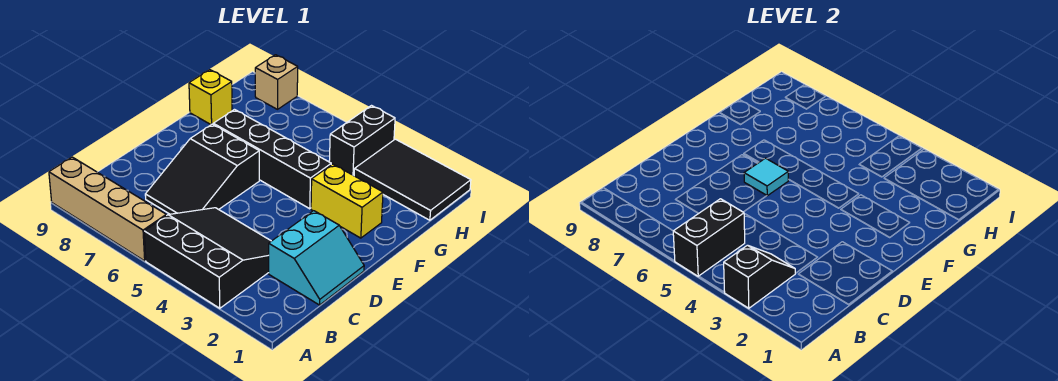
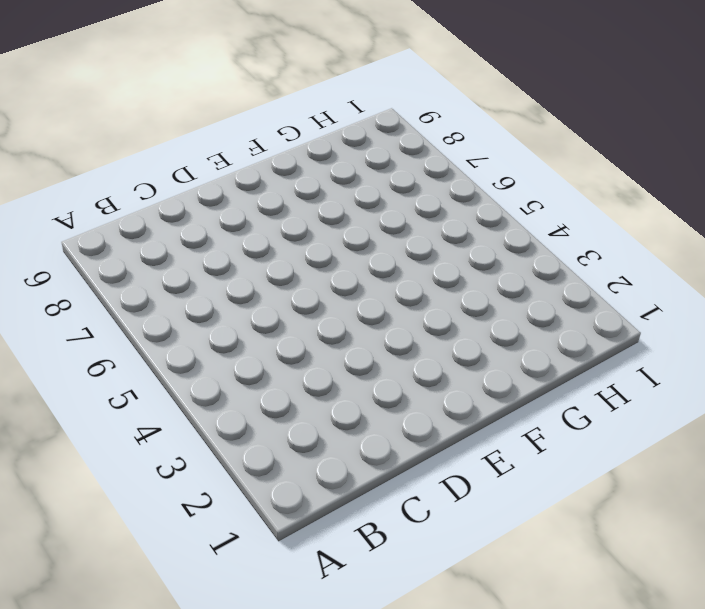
none -> black 3x3 slope [144,208,271,308]
none -> tan 1x4 brick [49,157,166,261]
none -> cyan 2x2 slope [269,211,364,305]

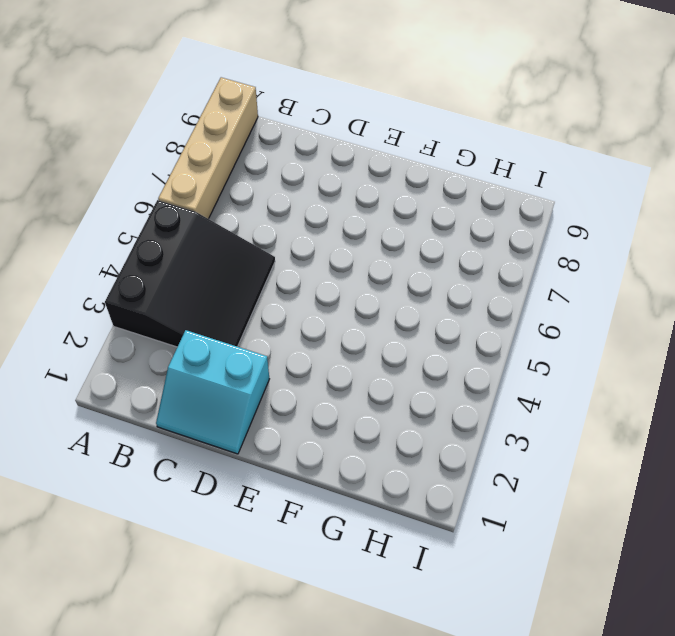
none -> black 2x3 slope [145,124,259,214]
none -> yellow 1x2 brick [311,164,383,238]
none -> black 1x4 brick [213,110,331,209]

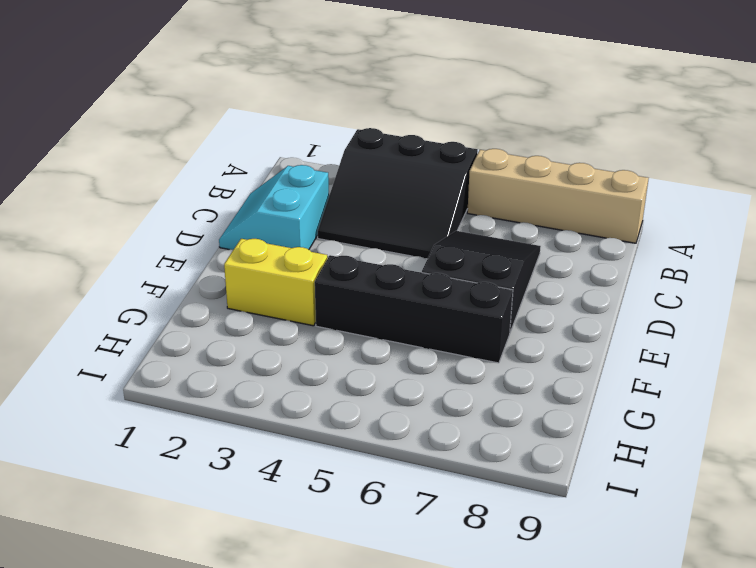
none -> yellow 1x1 brick [189,70,232,125]
none -> black 2x3 tile [354,139,471,220]
none -> black 1x2 brick [329,106,395,176]

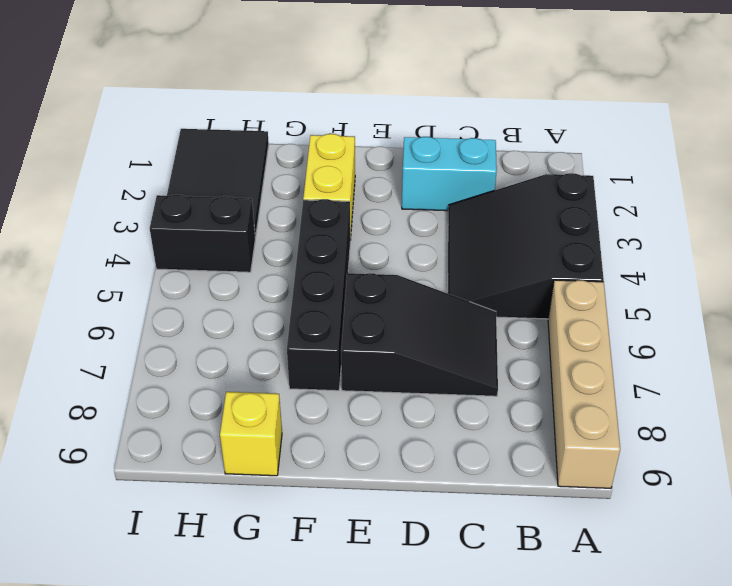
none -> tan 1x1 brick [255,55,298,109]
none -> black 1x2 slope [724,245,795,308]
none -> black 1x2 brick [673,199,745,276]

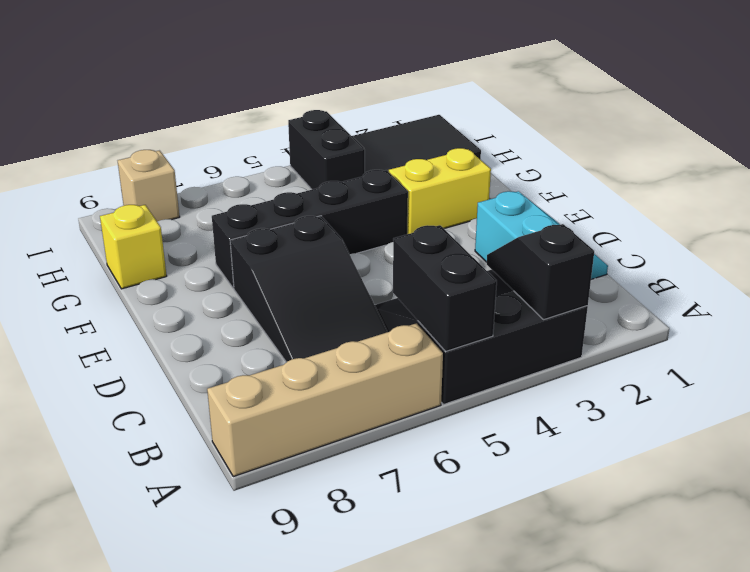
none -> cyan 1x1 tile [744,158,788,196]

